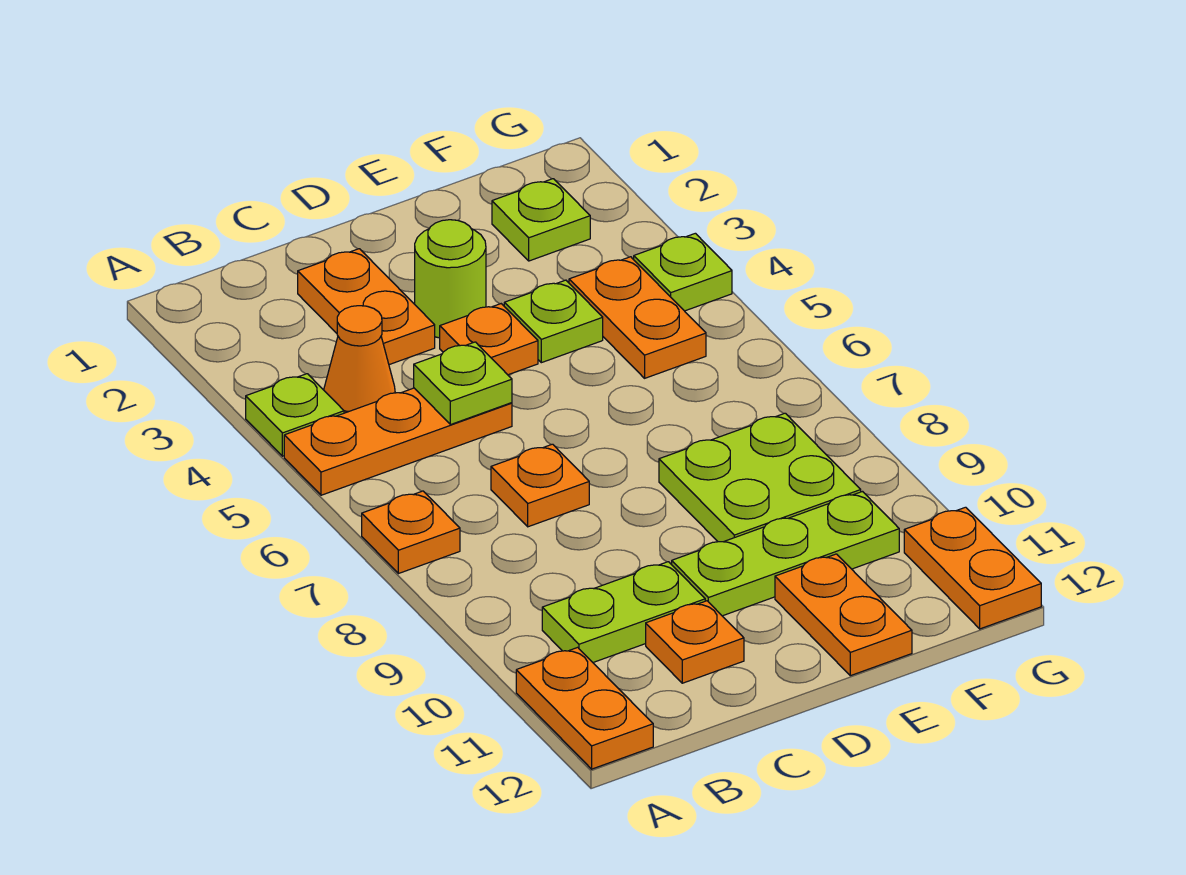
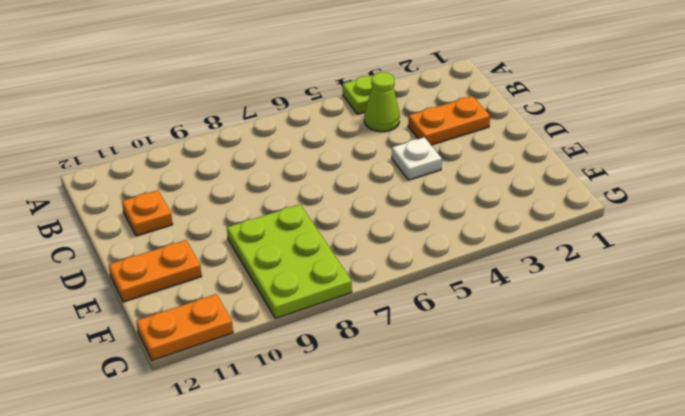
lime 1x1 cone [364,72,400,132] -> orange 1x1 cone [324,306,395,413]
white 1x1 plate [392,137,442,180] -> orange 1x1 plate [440,304,538,375]
lime 2x3 plate [227,204,352,318] -> lime 2x2 plate [659,413,861,542]
none -> orange 1x3 plate [284,388,512,495]
none -> orange 1x1 plate [362,491,460,574]
none -> orange 1x2 plate [516,647,653,769]

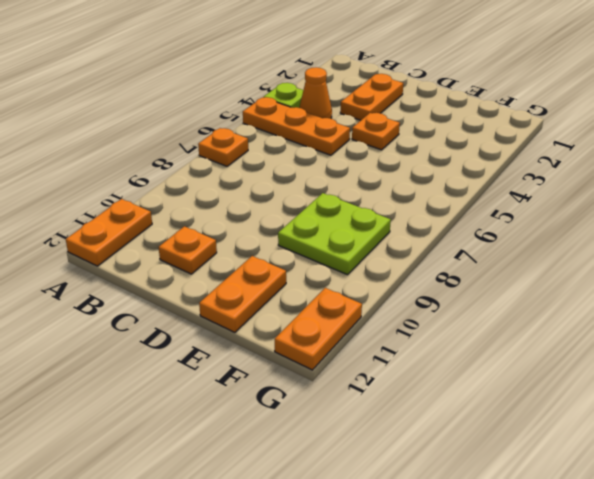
none -> lime 1x2 plate [542,562,705,662]
none -> orange 1x1 plate [491,444,589,527]
none -> lime 1x1 round brick [415,220,486,338]

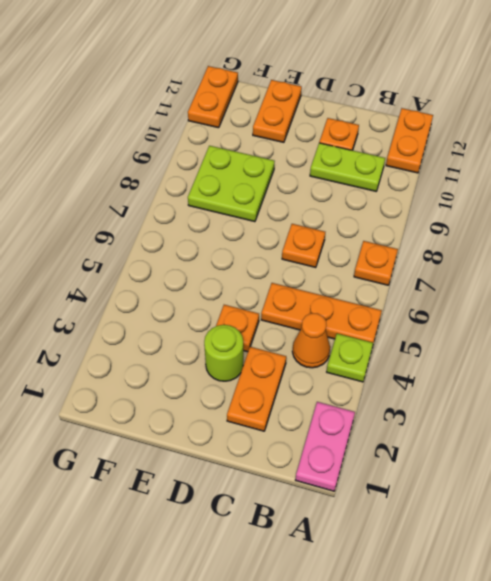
pink 1x2 plate [296,402,355,491] -> none
none -> lime 1x3 plate [672,492,899,616]
none -> lime 1x1 plate [504,280,603,363]
none -> lime 1x1 plate [492,179,590,261]

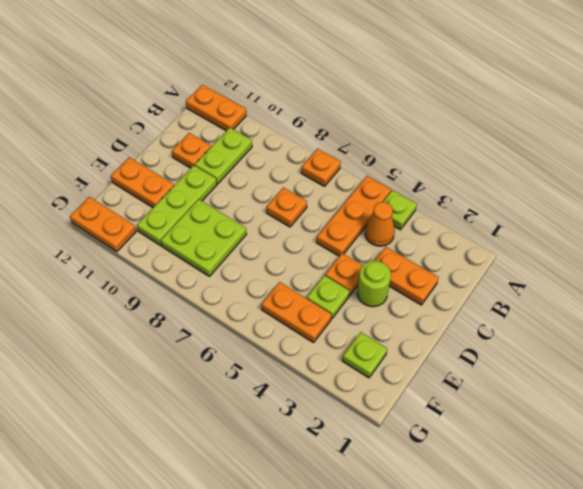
none -> lime 1x1 plate [634,233,732,311]
none -> lime 1x1 plate [414,342,512,425]

